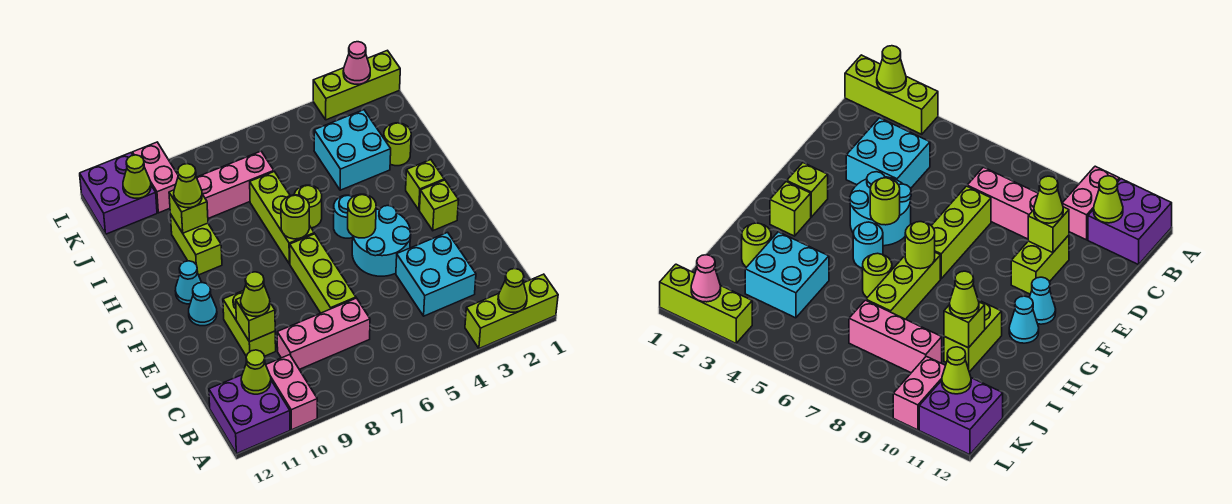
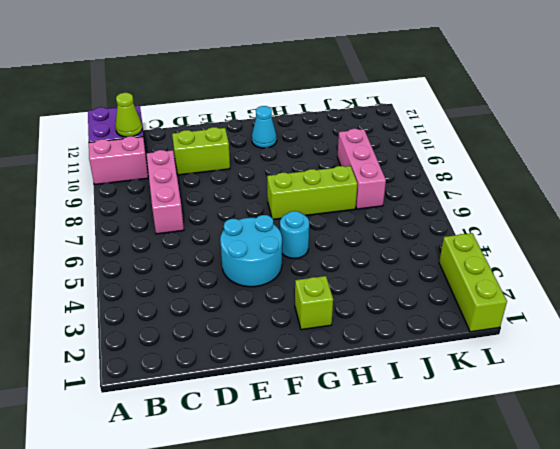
none -> lime 1x3 brick [465,274,558,349]
none -> cyan 2x2 brick [396,232,476,316]
none -> lime 1x3 brick [290,234,356,313]
none -> lime 1x1 brick [420,180,459,231]

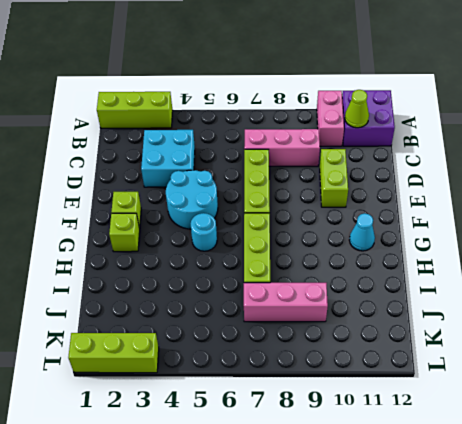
none -> cyan 1x1 cone [189,283,217,326]
none -> lime 1x1 round brick [294,185,322,228]
none -> lime 1x2 brick [170,214,222,275]
none -> lime 1x1 round brick [384,123,411,166]

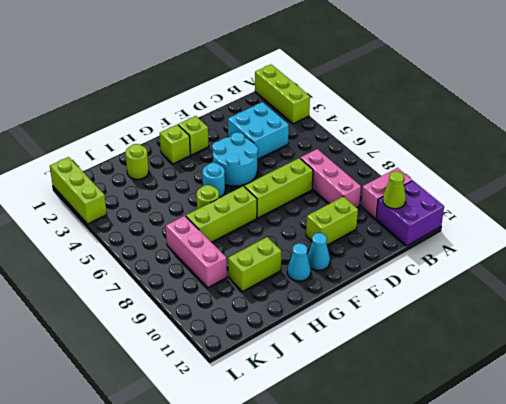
none -> cyan 2x2 brick [314,110,391,190]
none -> pink 1x2 brick [132,142,178,213]
none -> purple 2x2 brick [80,153,157,234]
none -> lime 1x1 cone [498,269,527,312]

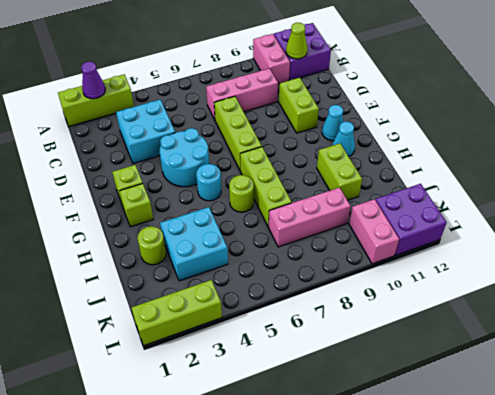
purple 1x1 cone [81,62,105,99] -> lime 1x1 cone [498,269,527,312]
none -> lime 1x1 brick [236,298,275,342]
none -> lime 1x1 round brick [348,194,376,238]
none -> lime 1x1 round brick [281,195,309,239]
none -> lime 1x1 brick [169,190,208,233]

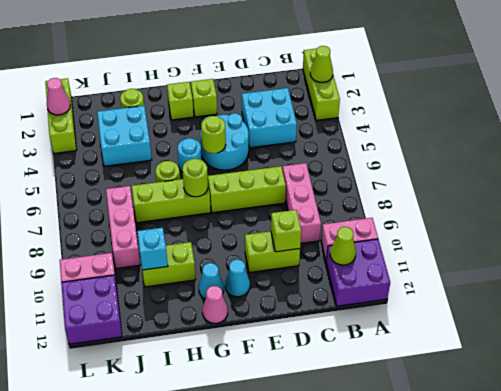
pink 1x1 cone [202,286,228,323] -> none
cyan 1x1 brick [137,228,168,270] -> lime 1x1 brick [169,190,208,233]
none -> lime 1x1 cone [123,155,151,198]
none -> lime 1x1 cone [241,272,270,316]
none -> lime 1x1 cone [174,164,202,208]

